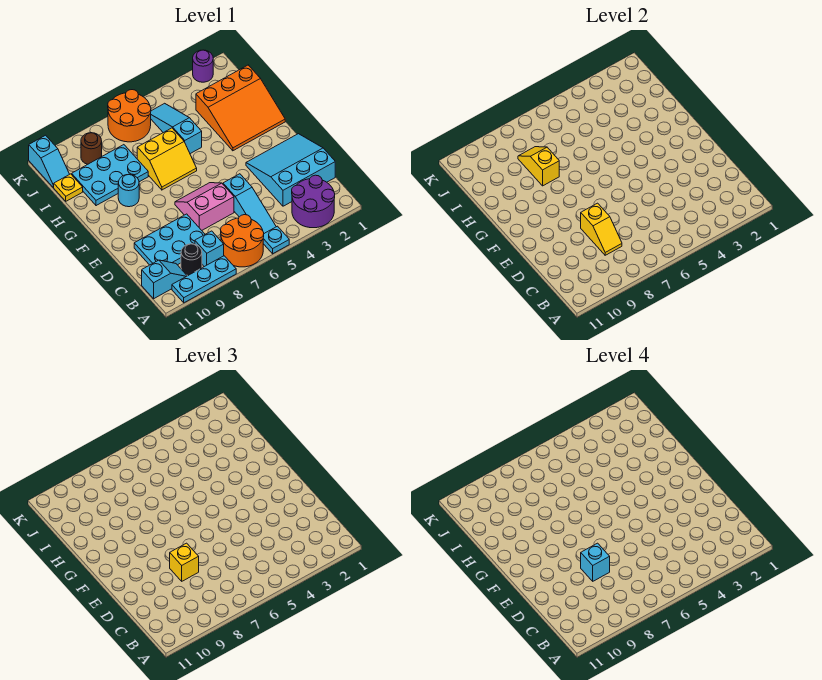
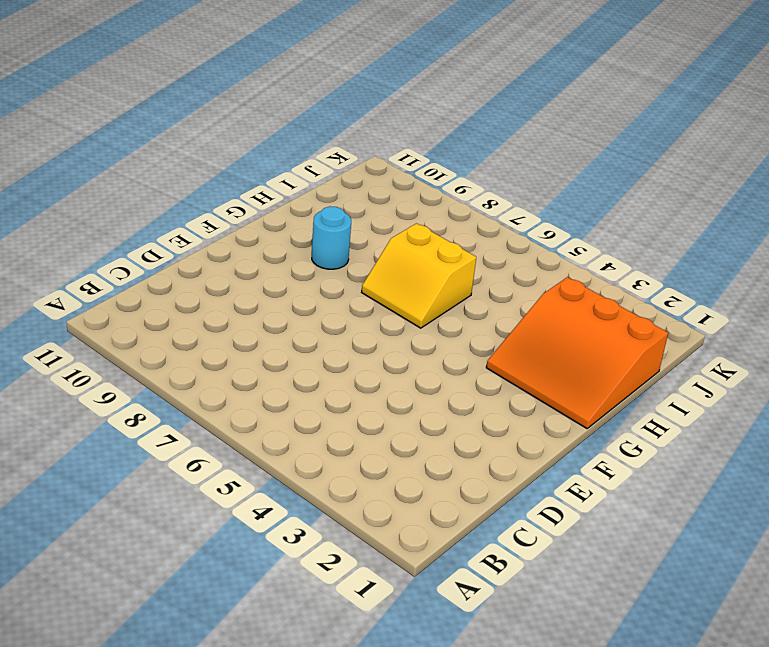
none -> purple 2x2 round brick [292,175,335,228]
none -> cyan 1x1 plate [263,226,289,254]
none -> orange 2x2 round brick [221,215,264,267]

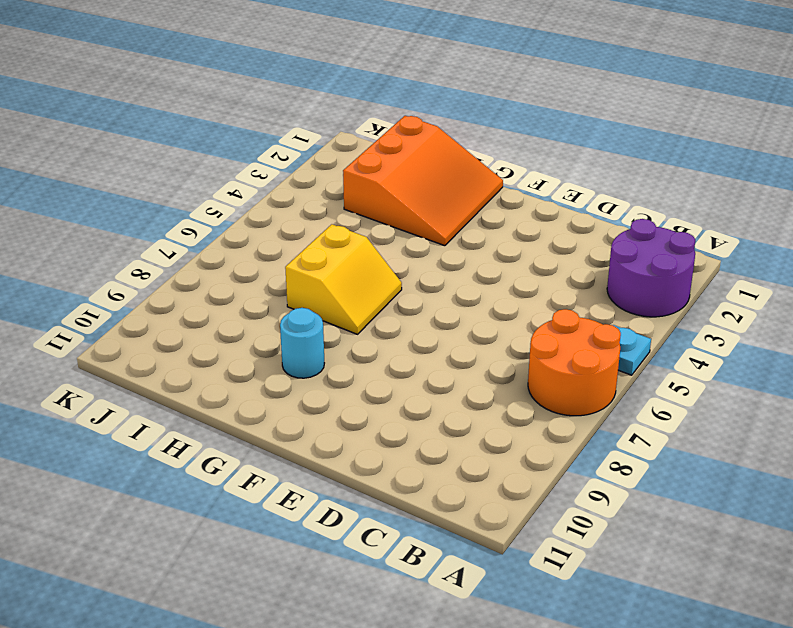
none -> cyan 1x3 plate [172,256,236,303]
none -> cyan 1x3 slope [223,174,276,233]
none -> cyan 1x1 brick [195,231,224,267]

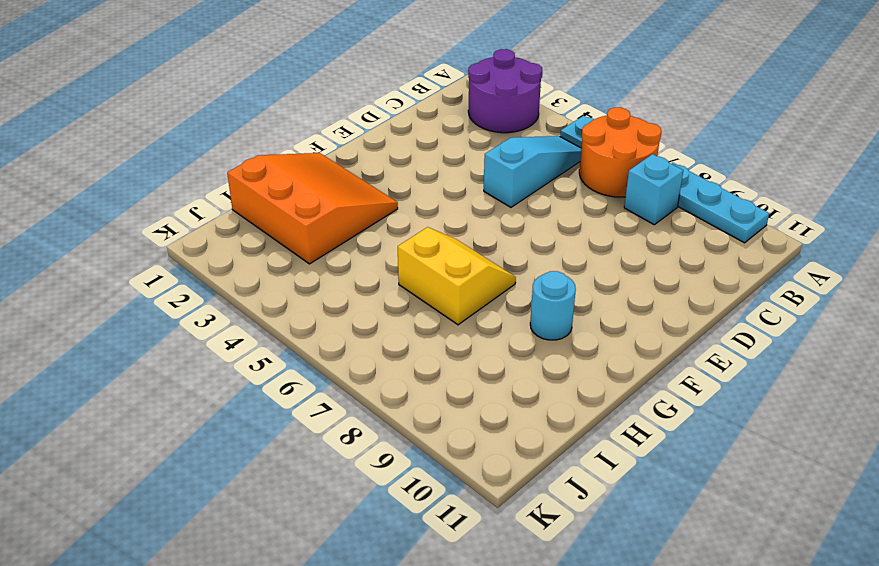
none -> black 1x1 round brick [181,244,202,276]
none -> cyan 1x2 slope [142,260,187,299]
none -> cyan 3x3 slope [246,134,335,206]

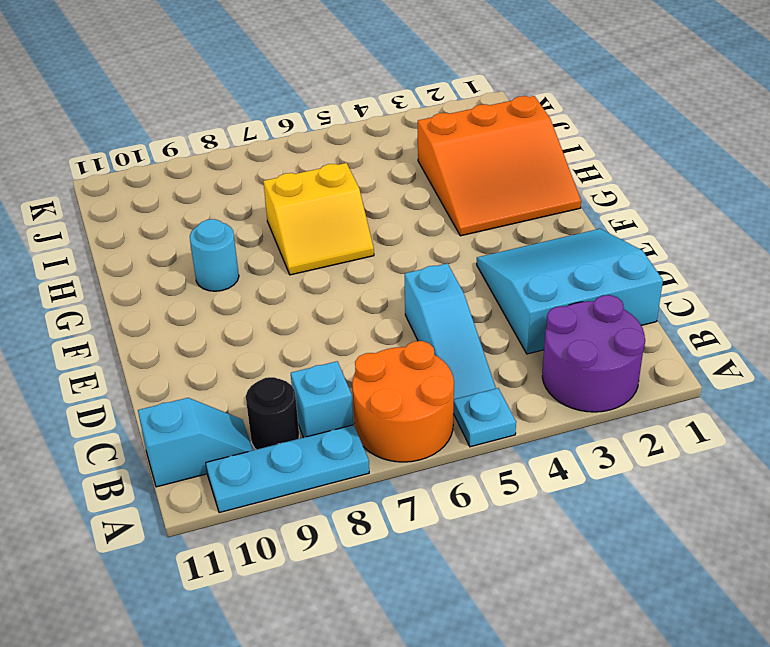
none -> cyan 2x3 plate [134,214,205,265]
none -> pink 2x2 slope [175,183,234,230]
none -> cyan 1x3 slope [151,103,202,154]

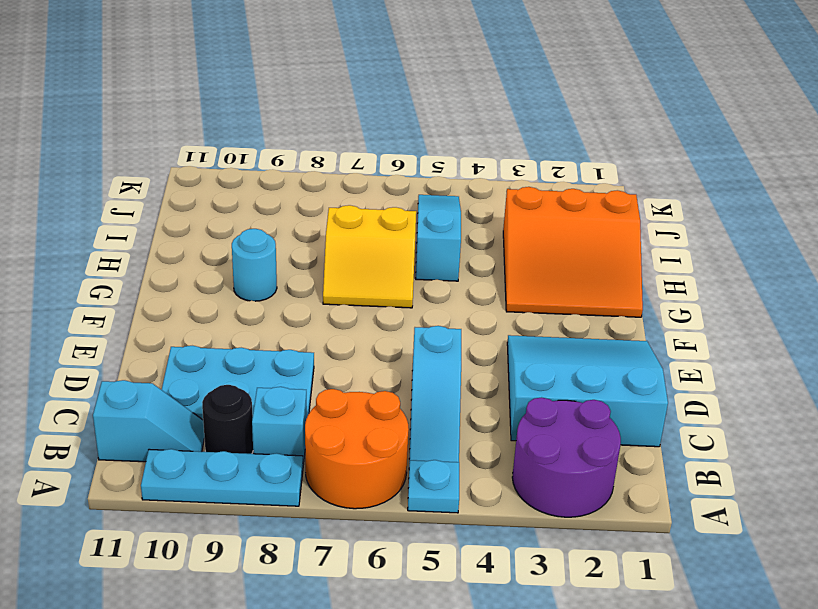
none -> pink 2x2 slope [175,183,234,230]
none -> cyan 2x3 plate [72,145,148,206]
none -> yellow 1x1 plate [53,174,83,201]

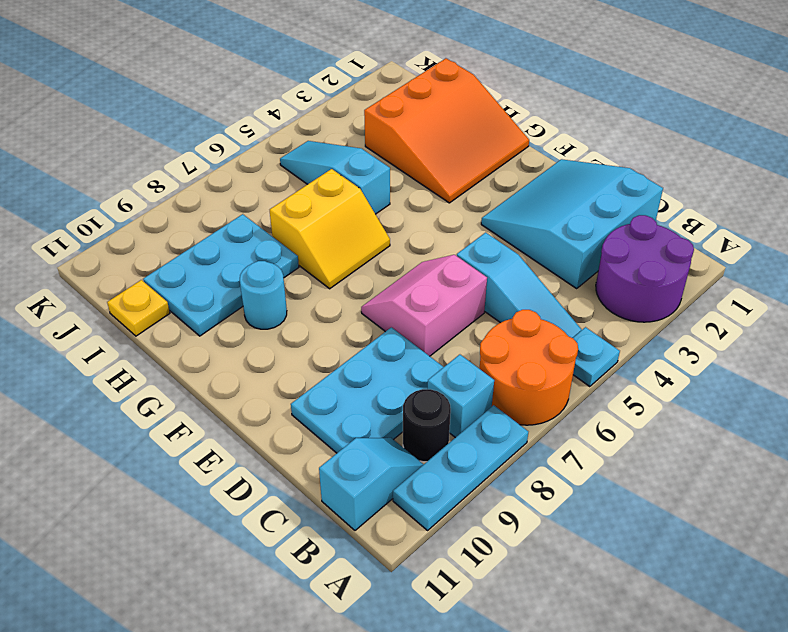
none -> orange 2x2 round brick [108,90,151,142]
none -> brown 1x1 round brick [81,133,102,164]
none -> cyan 1x2 slope [29,135,70,187]

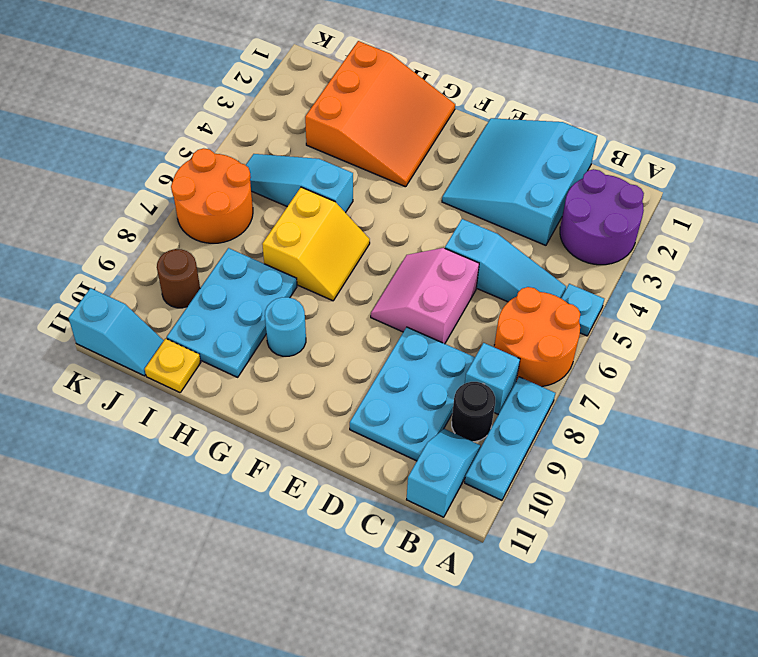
none -> purple 1x1 round brick [193,50,213,82]
none -> yellow 1x2 slope [581,203,622,255]
none -> yellow 1x2 slope [518,147,559,186]

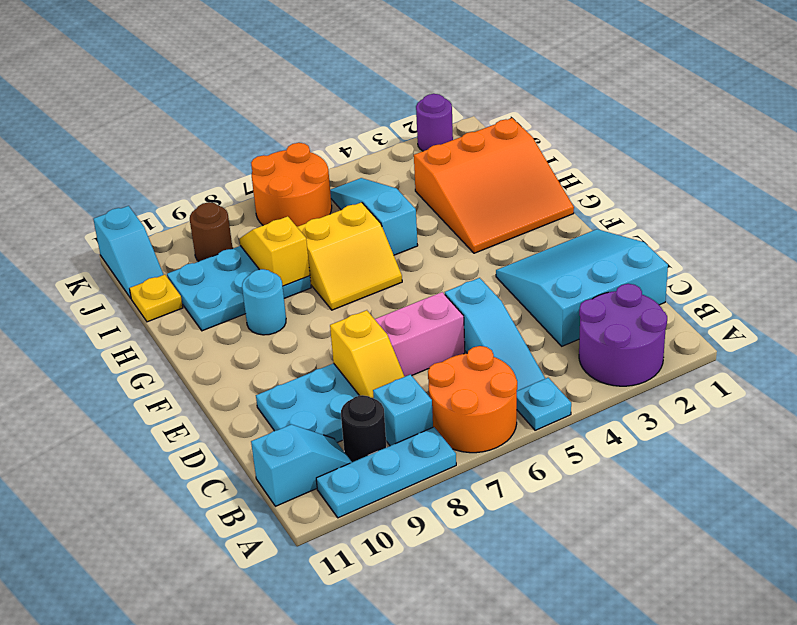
none -> yellow 1x1 brick [170,543,199,581]
none -> cyan 1x1 brick [581,543,610,581]

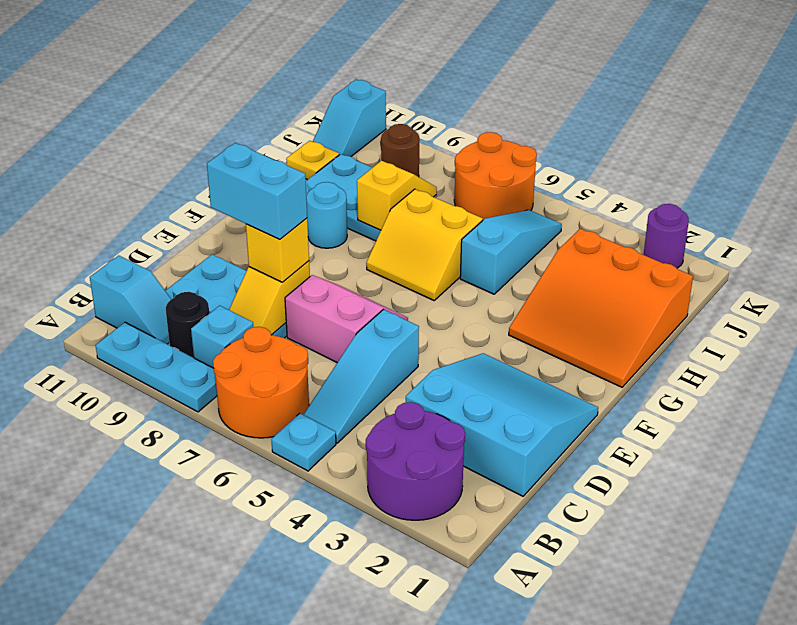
cyan 1x2 brick [207,143,307,240] -> cyan 1x1 brick [581,543,610,581]

